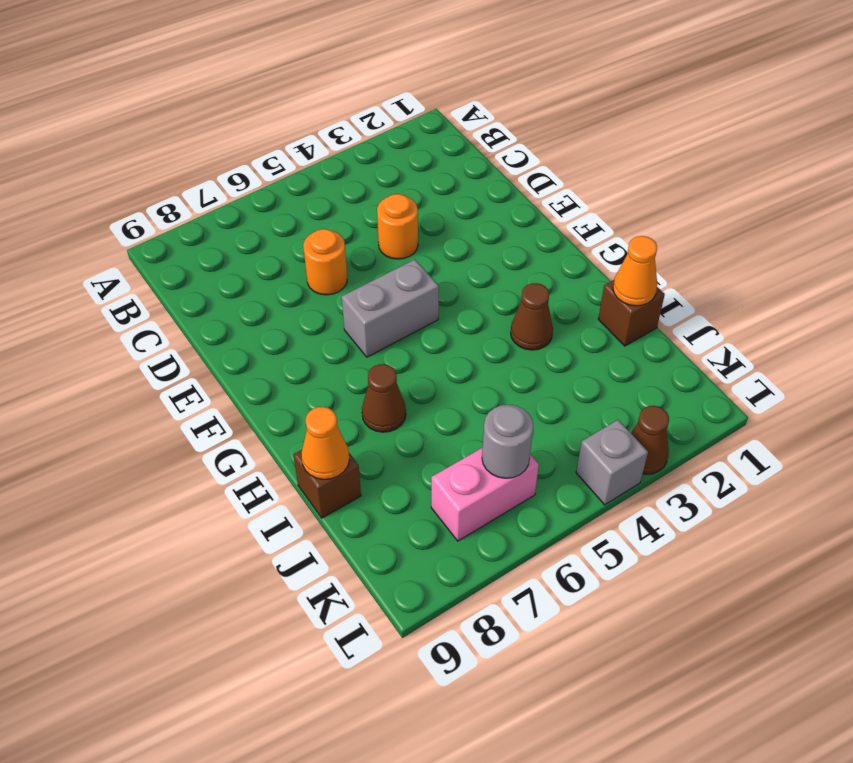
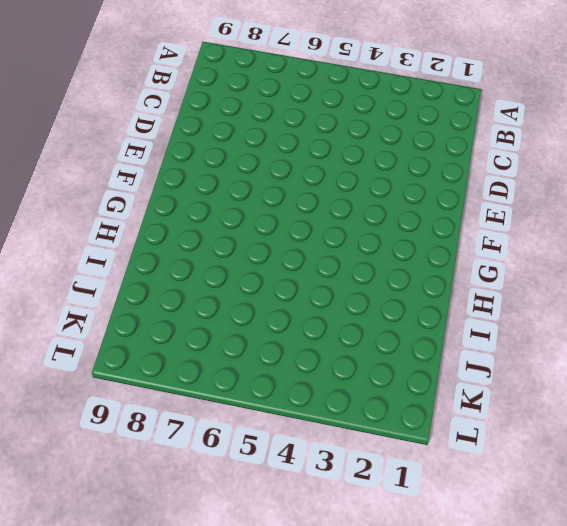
none -> orange 1x1 round brick [377,194,418,259]
none -> orange 1x1 round brick [303,229,347,295]
none -> grey 1x2 brick [342,260,439,357]

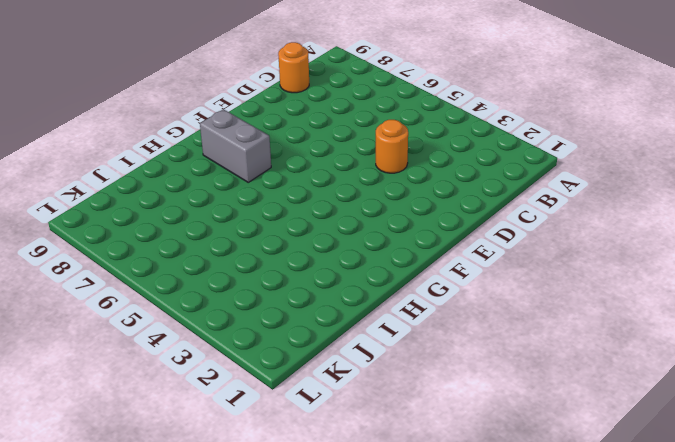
orange 1x1 round brick [278,42,309,93] -> orange 1x1 round brick moved to [303,229,347,295]
grey 1x2 brick [200,109,271,182] -> grey 1x2 brick moved to [342,260,439,357]
none -> brown 1x1 cone [511,283,553,350]
none -> brown 1x1 cone [362,364,406,432]
none -> brown 1x1 brick [598,280,665,346]

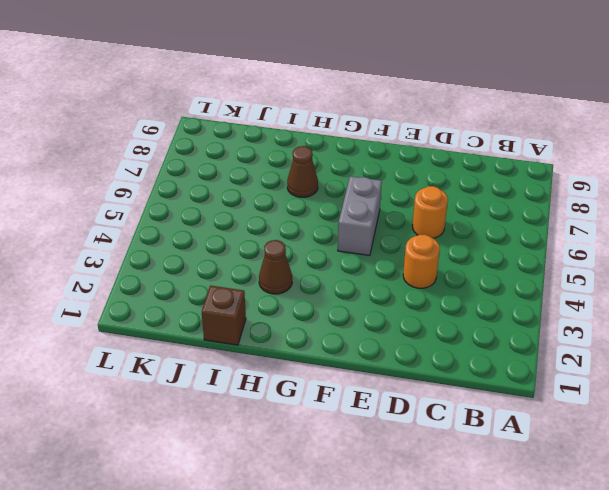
none -> brown 1x1 brick [293,450,361,518]
none -> pink 1x2 brick [431,448,539,541]
none -> brown 1x1 cone [631,406,669,474]

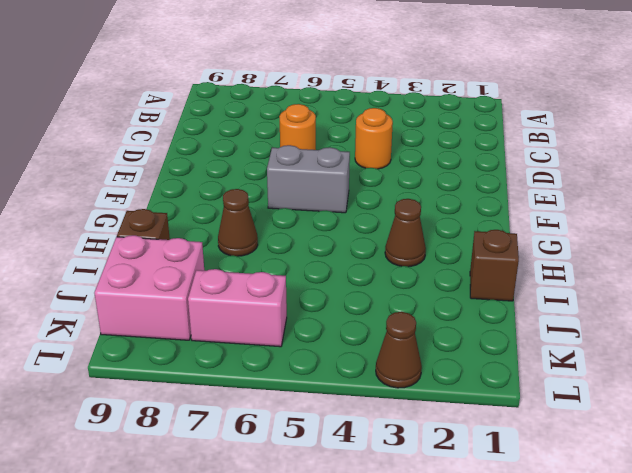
pink 2x2 brick [94,235,204,340] -> none
none -> grey 1x1 brick [576,420,648,505]
none -> orange 1x1 cone [613,236,657,306]
none -> orange 1x1 cone [301,407,349,479]

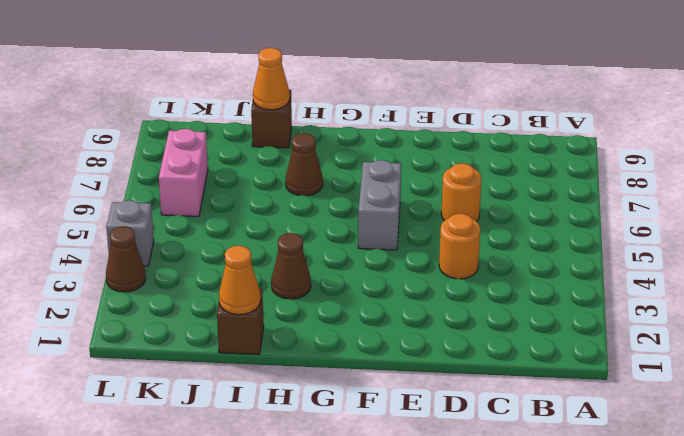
none -> grey 1x1 round brick [482,405,533,478]

